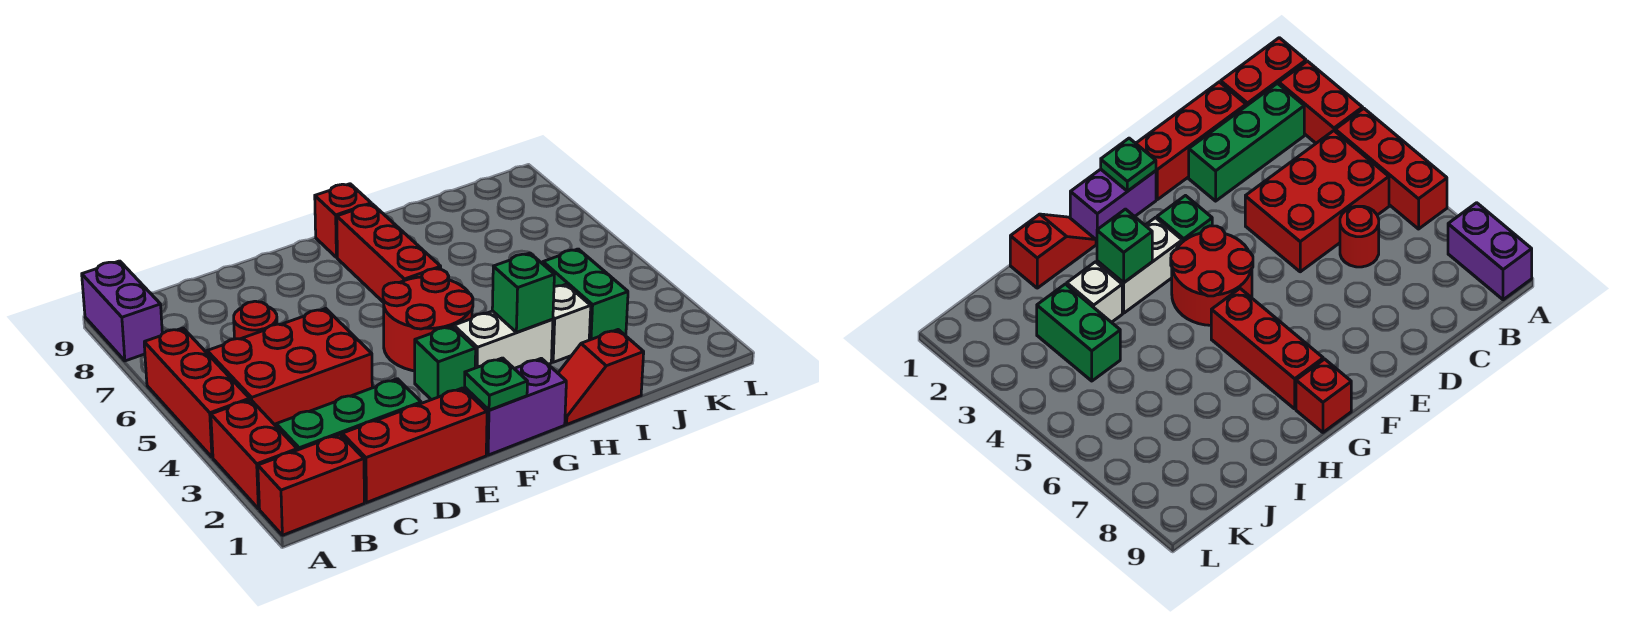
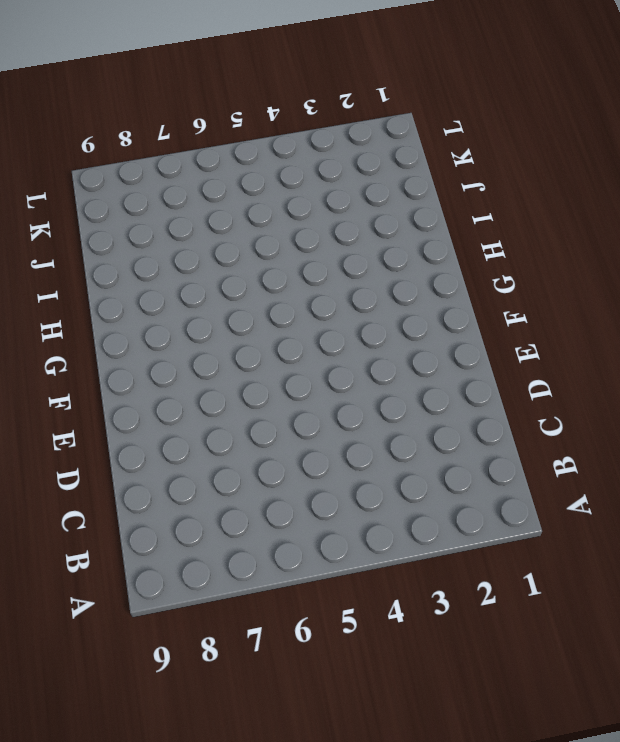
none -> red 1x2 brick [258,434,364,535]
none -> red 1x2 brick [211,400,297,509]
none -> red 1x3 brick [144,328,250,457]

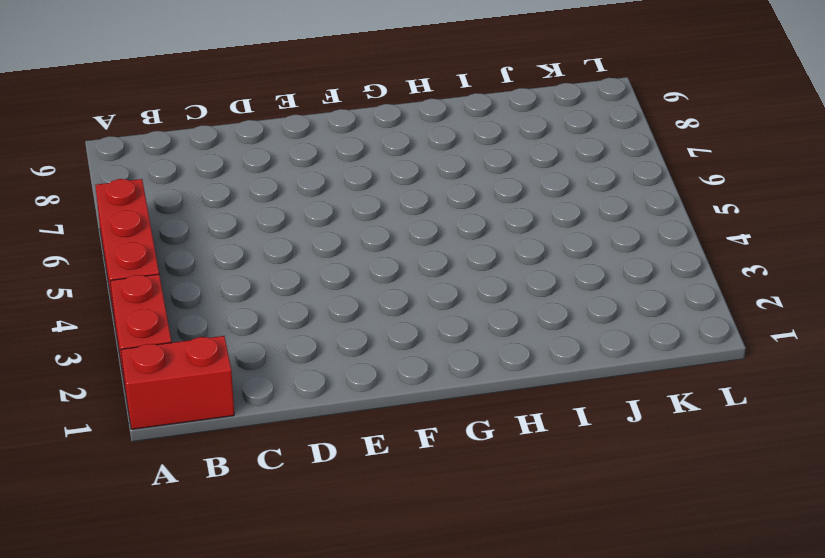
none -> purple 1x2 brick [82,261,162,361]
none -> green 1x3 brick [276,379,421,450]
none -> red 2x3 brick [207,309,372,426]

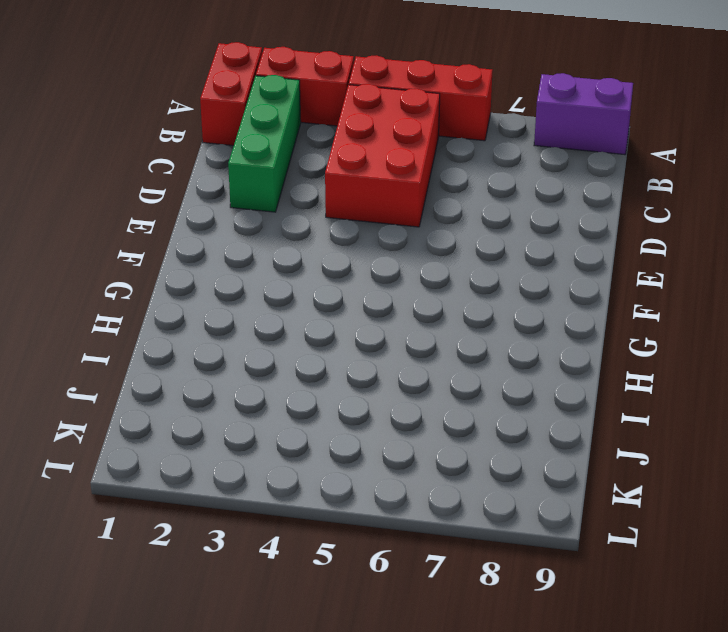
none -> red 1x3 brick [342,388,487,503]
none -> red 1x1 round brick [234,301,277,339]
none -> purple 1x2 brick [465,358,566,455]

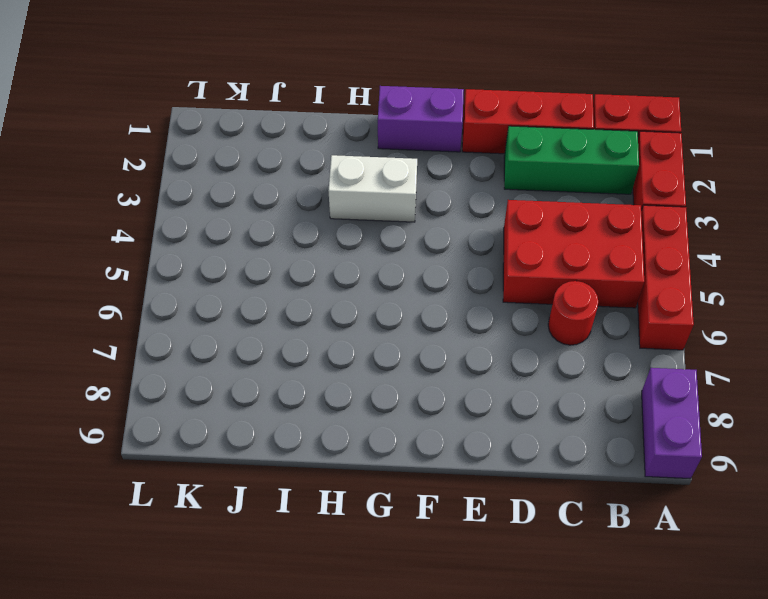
none -> green 1x1 brick [415,326,476,400]
none -> red 2x2 round brick [383,269,473,371]
none -> red 1x3 brick [337,204,441,303]

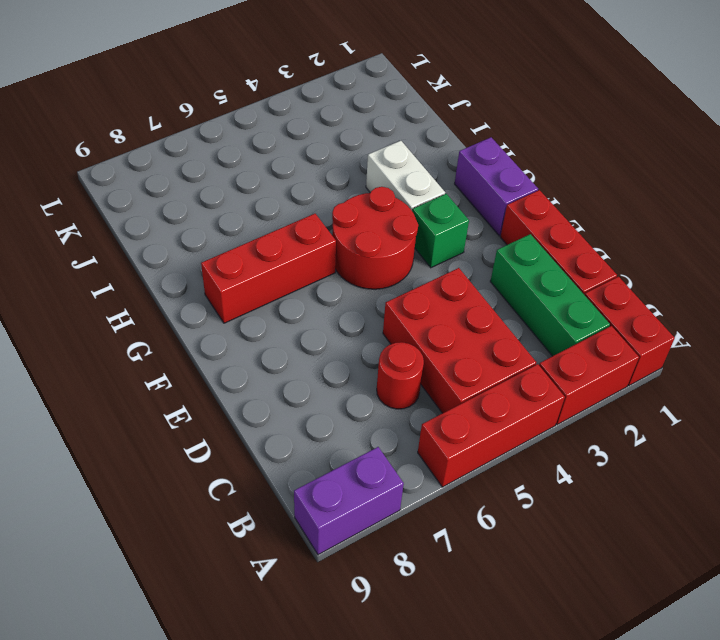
none -> red 1x1 brick [315,184,371,258]
none -> red 1x2 slope [558,330,644,424]
none -> white 1x1 brick [551,284,591,362]

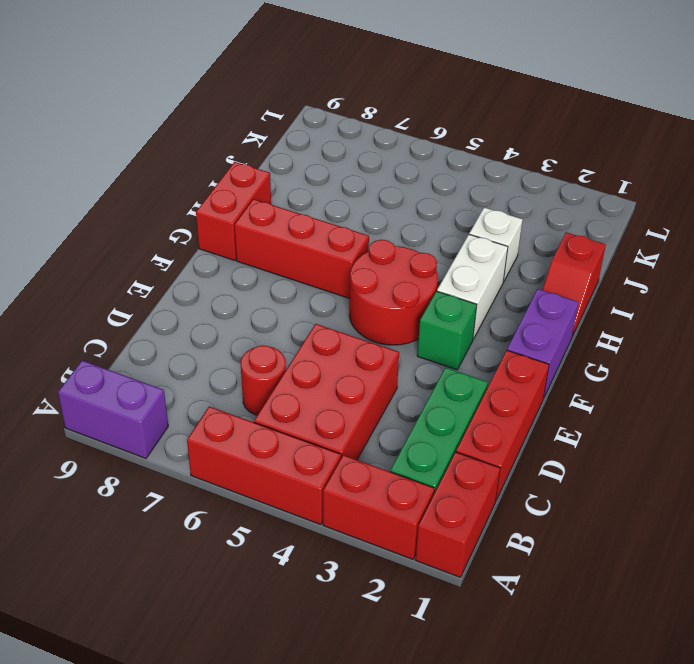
red 1x2 brick [196,162,271,261] -> red 1x1 brick [315,184,371,258]
none -> green 1x2 brick [543,249,628,340]
none -> green 1x1 plate [465,358,527,410]
none -> green 1x1 brick [492,253,554,332]

